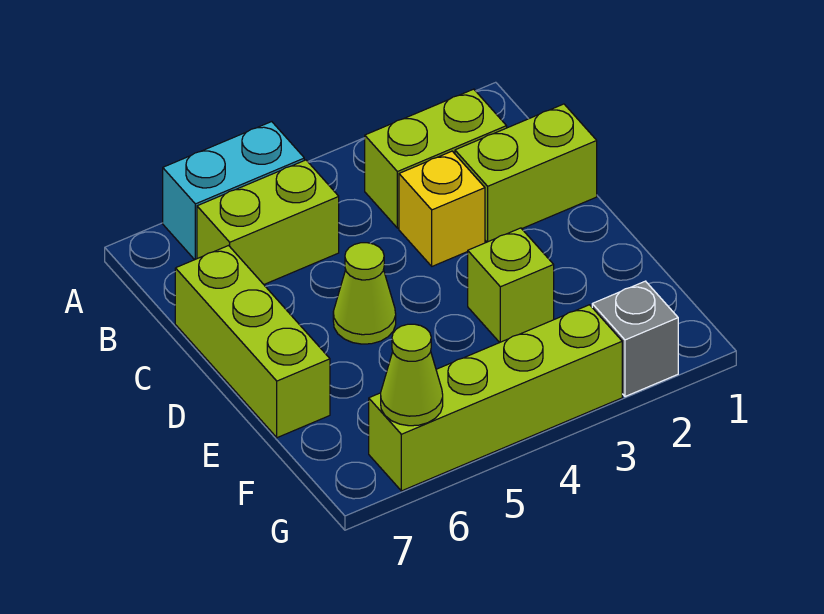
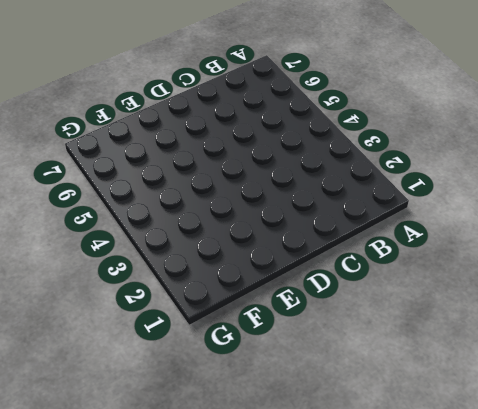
none -> cyan 1x2 brick [163,122,304,260]
none -> lime 1x2 brick [365,89,507,228]

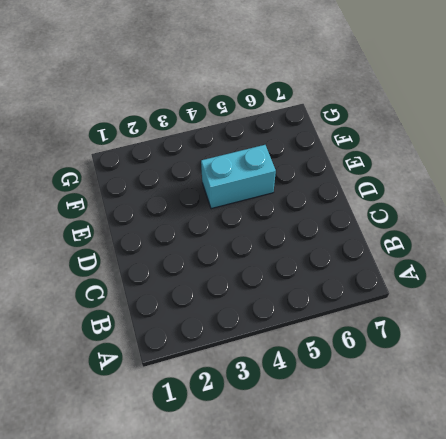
cyan 1x2 brick [201,145,276,209] -> cyan 1x2 brick moved to [163,122,304,260]
none -> lime 1x2 brick [365,89,507,228]
none -> lime 1x2 brick [197,160,339,284]

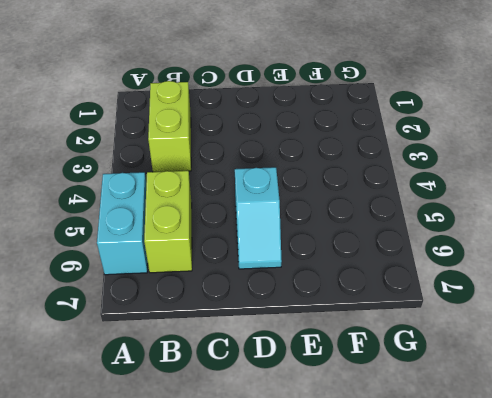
cyan 1x2 slope [235,167,282,269] -> lime 1x1 cone [333,243,396,344]
none -> lime 1x2 brick [455,104,597,242]
none -> yellow 1x1 brick [399,151,485,266]

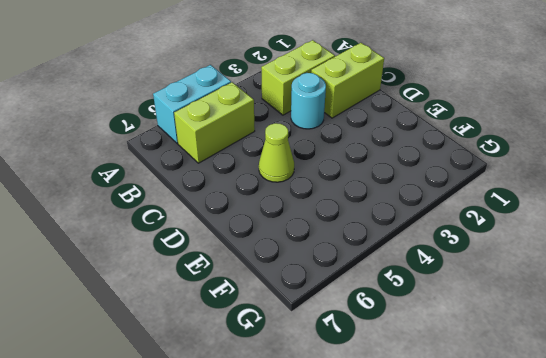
cyan 1x1 round brick [291,73,326,129] -> yellow 1x1 brick [399,151,485,266]
none -> lime 1x3 brick [175,246,330,438]
none -> lime 1x1 brick [468,228,554,343]

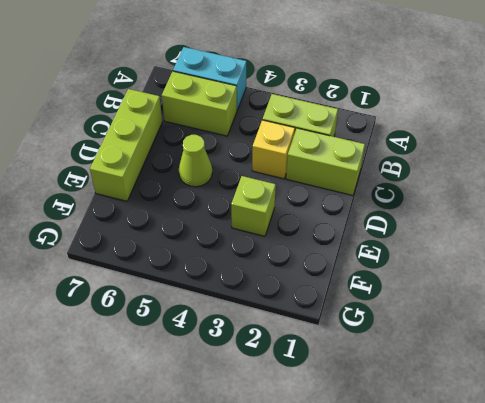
none -> grey 1x1 brick [592,281,678,397]
none -> lime 1x4 brick [369,305,622,491]

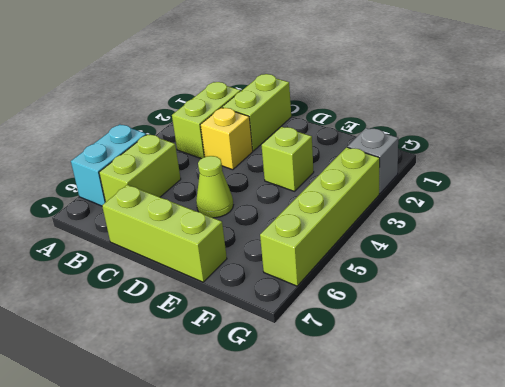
none -> lime 1x1 cone [381,324,443,426]

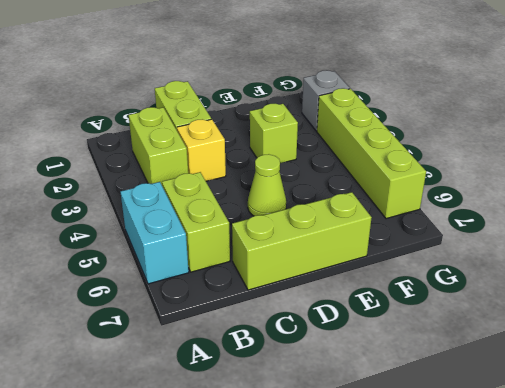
none -> lime 1x1 cone [381,324,443,426]

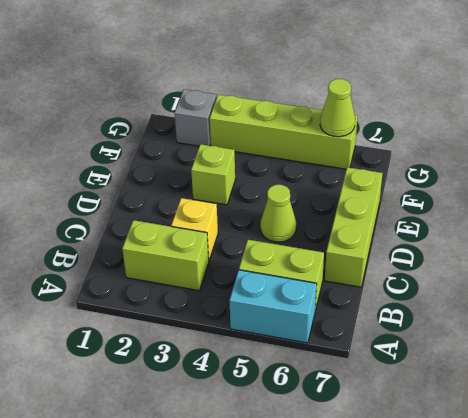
none -> lime 1x2 brick [455,104,597,242]

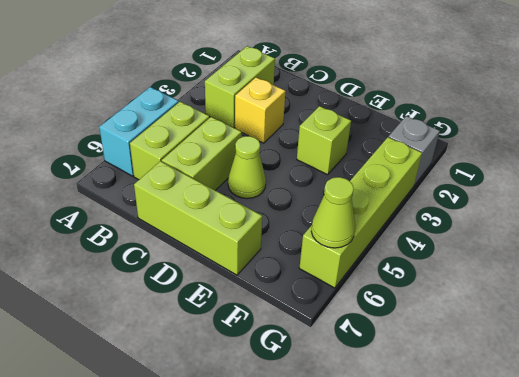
lime 1x2 brick [162,117,242,190] -> lime 1x2 brick moved to [455,104,597,242]

